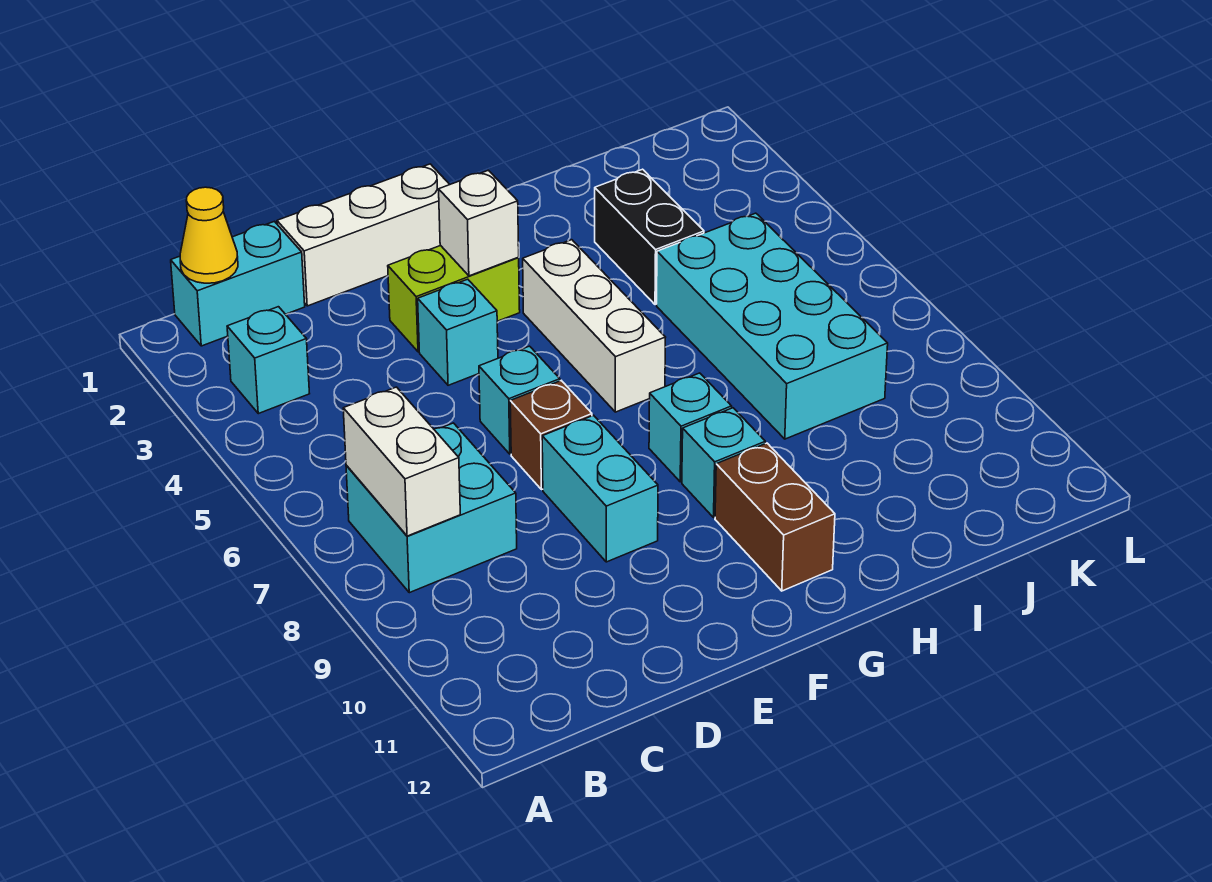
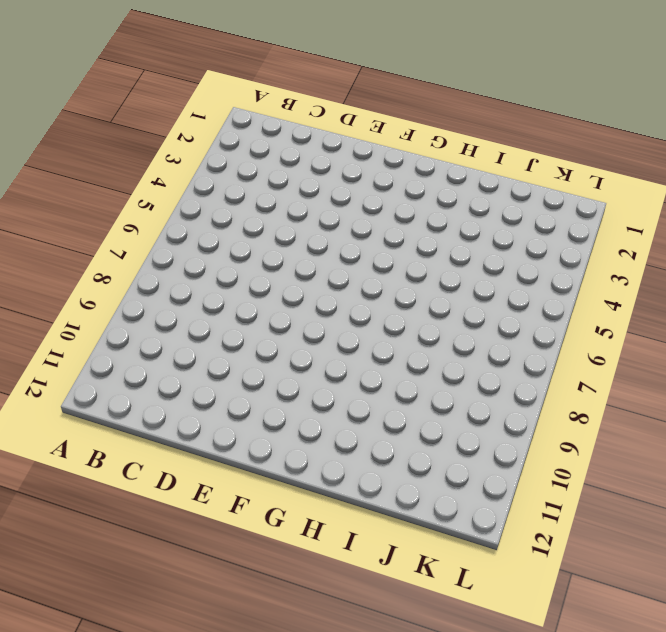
none -> cyan 1x2 brick [171,221,305,346]
none -> cyan 1x1 brick [227,307,310,414]
none -> cyan 2x2 brick [346,423,517,593]

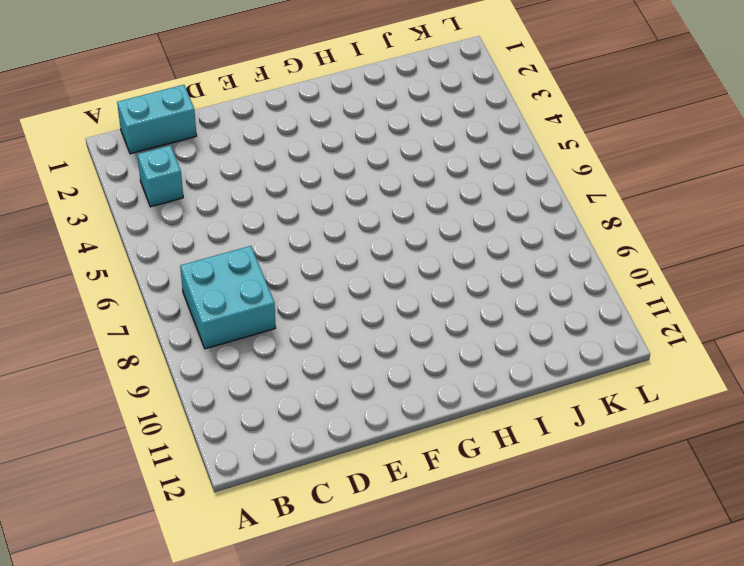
none -> white 1x3 brick [277,164,450,306]
none -> lime 1x2 brick [388,246,520,352]
none -> cyan 1x1 brick [418,279,498,385]

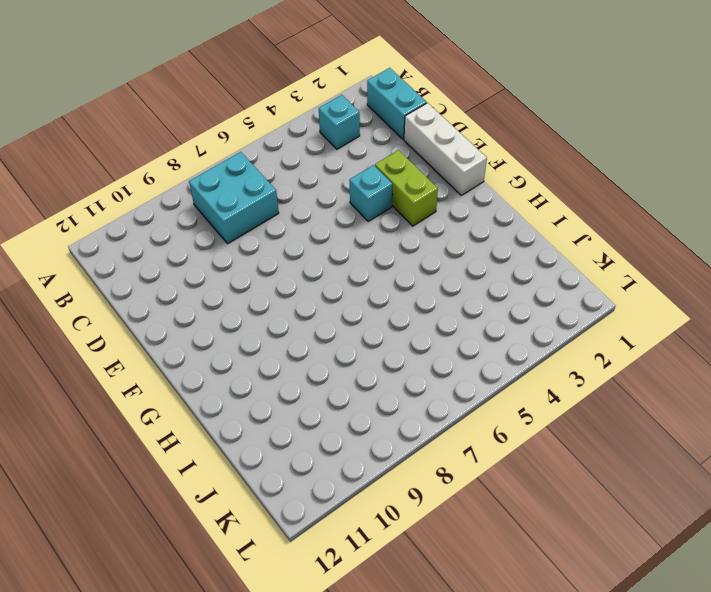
none -> cyan 1x1 brick [479,346,560,454]
none -> brown 1x1 brick [510,381,592,490]
none -> cyan 1x2 brick [542,415,658,562]

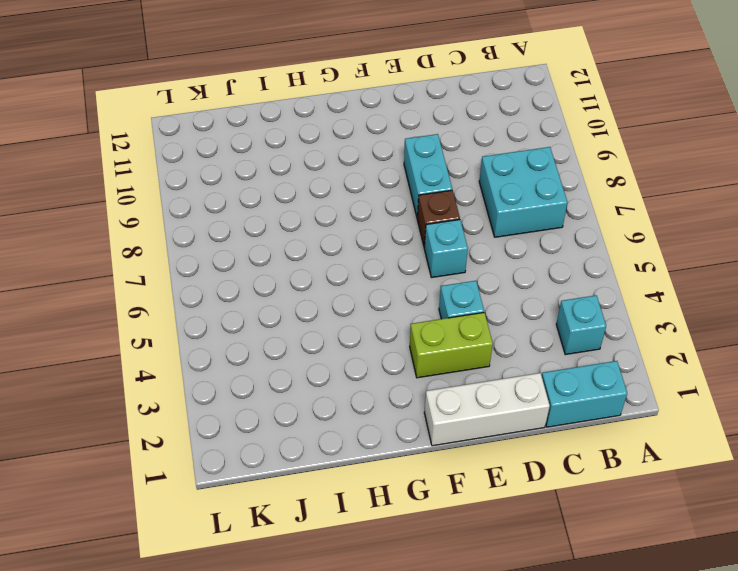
none -> white 1x3 brick [523,240,666,412]
none -> cyan 1x1 brick [649,373,732,482]
none -> cyan 1x1 brick [682,408,765,517]

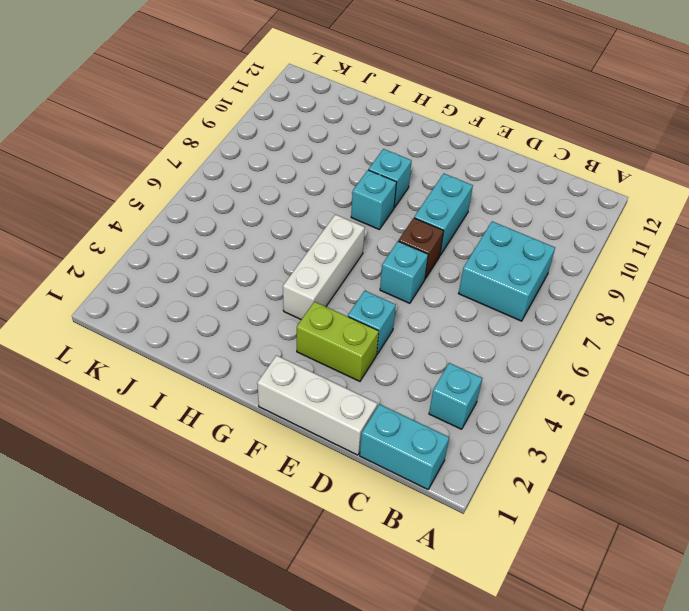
none -> brown 1x2 brick [715,443,835,591]
none -> black 1x2 brick [595,169,704,305]
none -> cyan 2x4 brick [657,213,888,439]

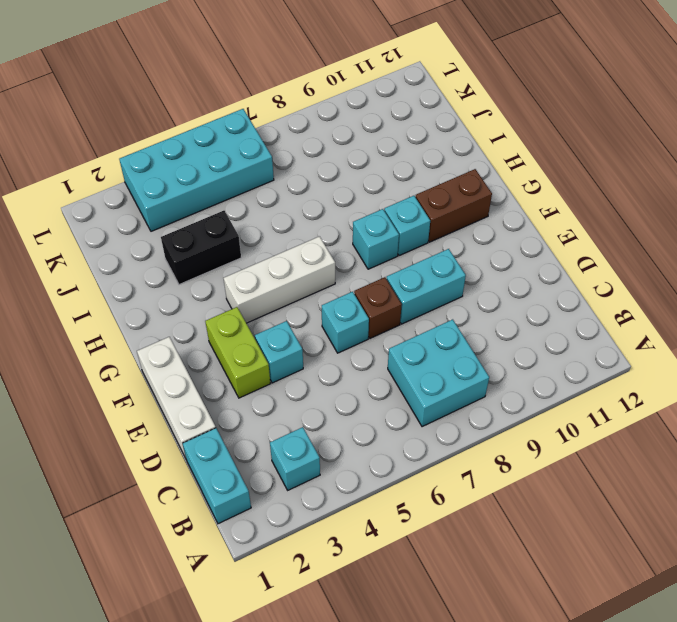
cyan 2x4 brick [119,109,274,231] -> cyan 2x4 brick moved to [657,213,888,439]
none -> yellow 1x1 cone [180,187,238,283]
none -> white 1x2 brick [343,387,460,536]
none -> white 1x1 brick [439,170,519,276]

